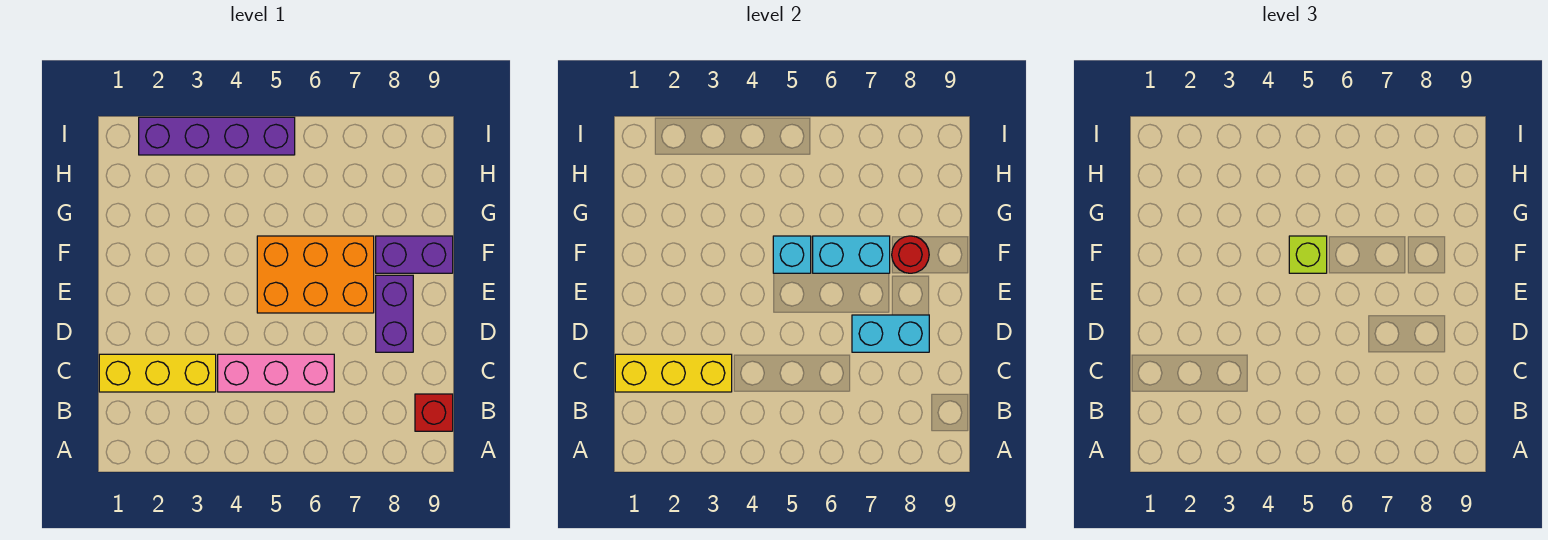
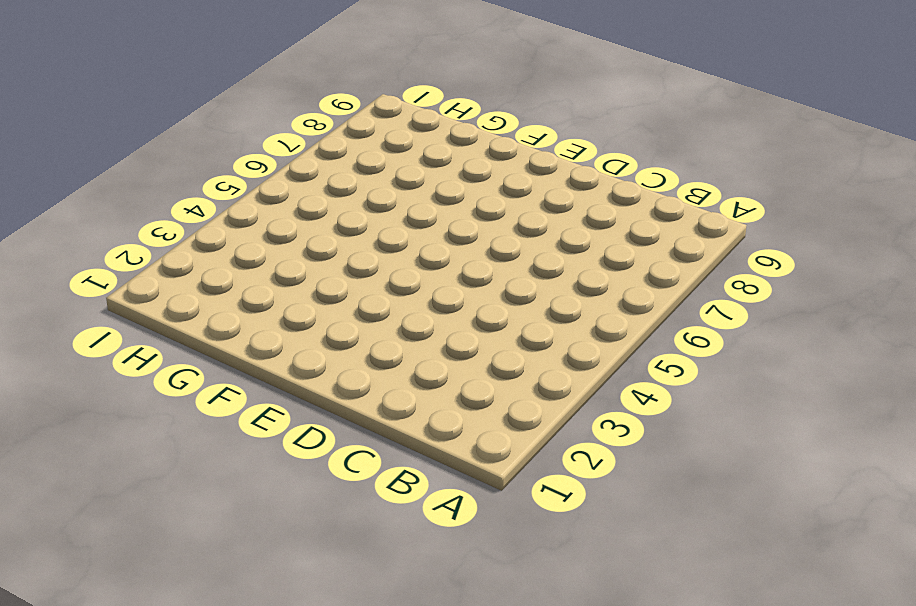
none -> red 1x1 brick [415,394,453,431]
none -> yellow 1x3 brick [99,354,216,392]
none -> pink 1x3 brick [218,354,334,392]

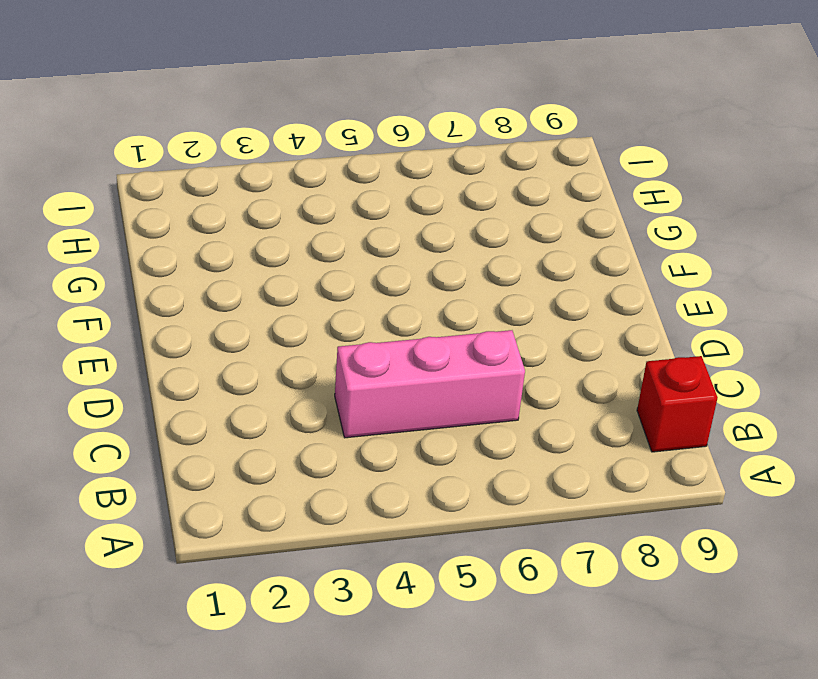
none -> yellow 1x3 brick [99,354,216,392]
none -> purple 1x2 brick [376,275,413,352]
none -> orange 2x3 brick [257,236,374,313]

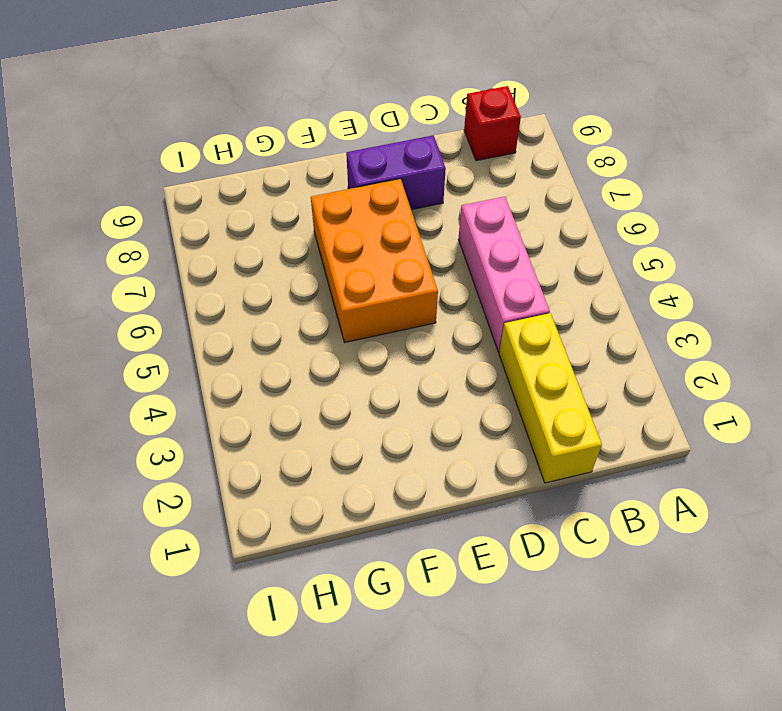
none -> purple 1x2 brick [376,236,453,273]
none -> purple 1x4 brick [139,117,295,155]
none -> yellow 1x3 brick [615,354,732,392]

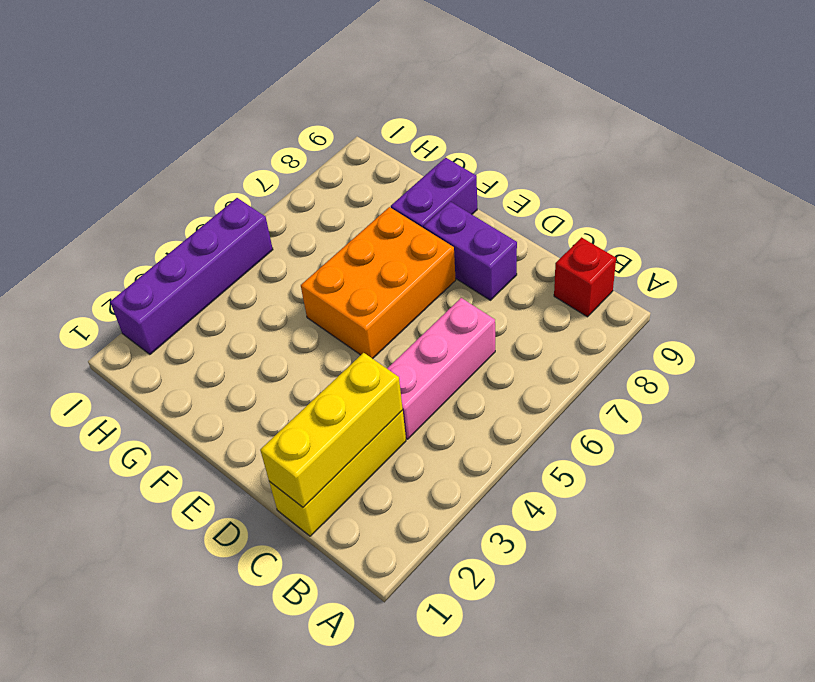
none -> cyan 1x2 brick [852,315,929,352]
none -> cyan 1x1 brick [773,236,811,273]
none -> cyan 1x2 brick [813,236,890,273]

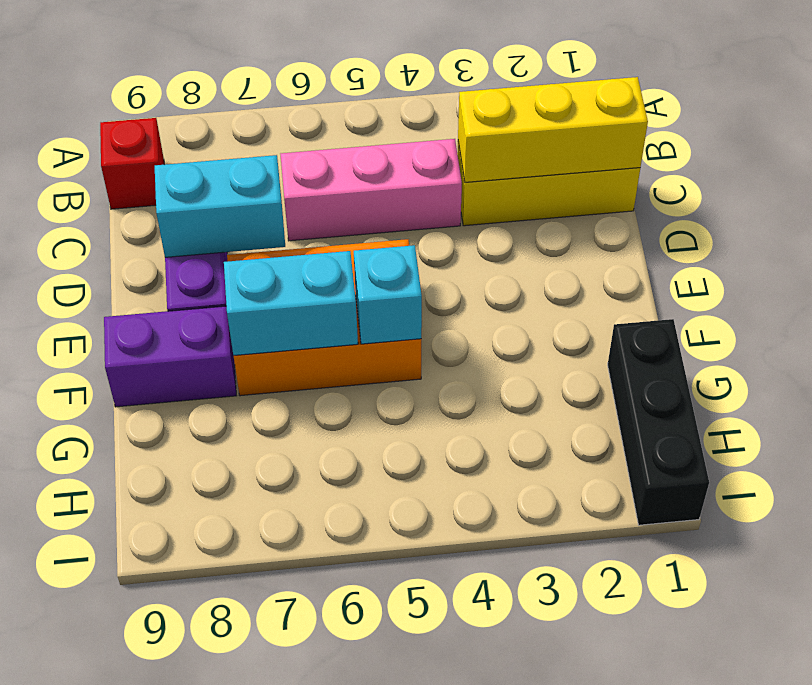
black 1x3 brick [608,319,709,525] -> none
none -> purple 1x4 brick [139,117,295,155]
none -> red 1x1 round brick [892,236,929,273]
none -> lime 1x1 brick [1289,236,1327,273]

